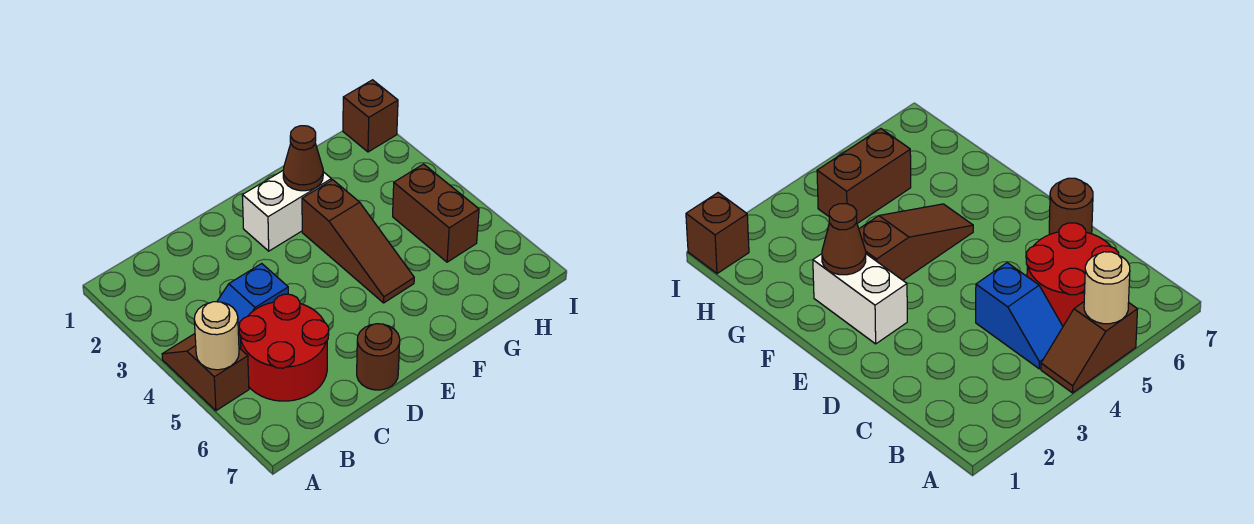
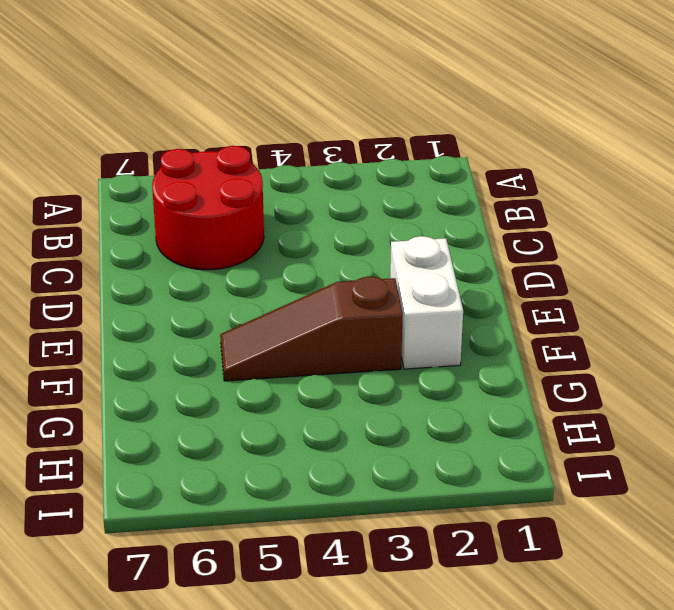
none -> brown 1x2 slope [162,334,249,411]
none -> blue 1x2 slope [217,264,288,349]

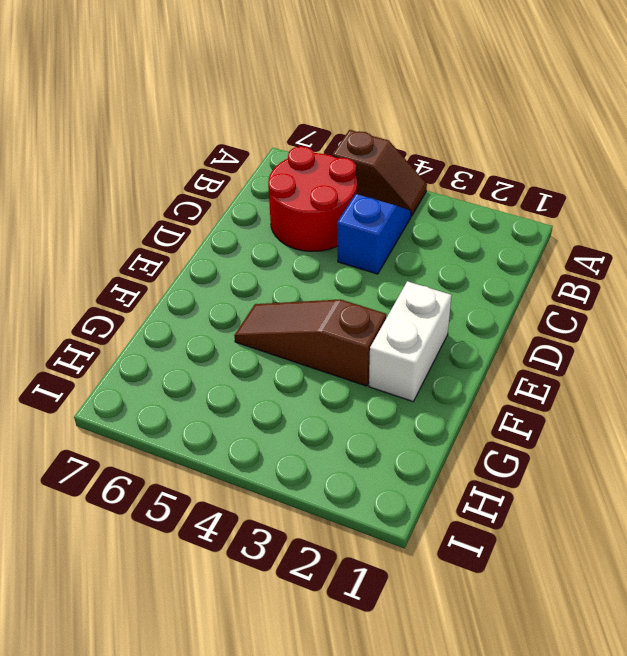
none -> brown 1x1 round brick [357,324,400,390]
none -> brown 1x2 brick [393,164,479,262]

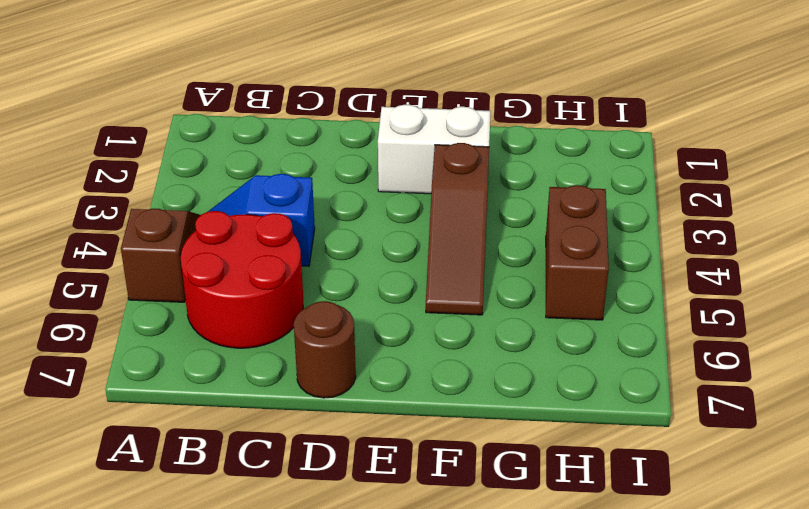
none -> brown 1x1 brick [343,80,398,152]
none -> tan 1x1 round brick [194,302,239,370]

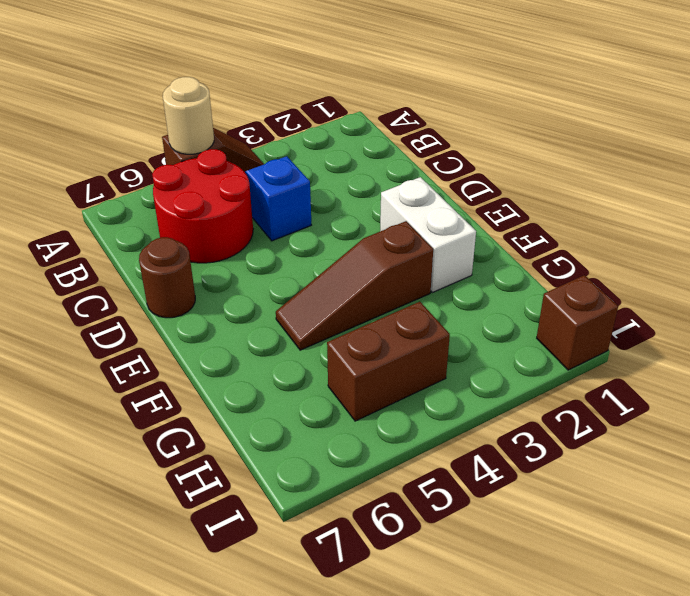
none -> brown 1x1 cone [283,126,323,191]

